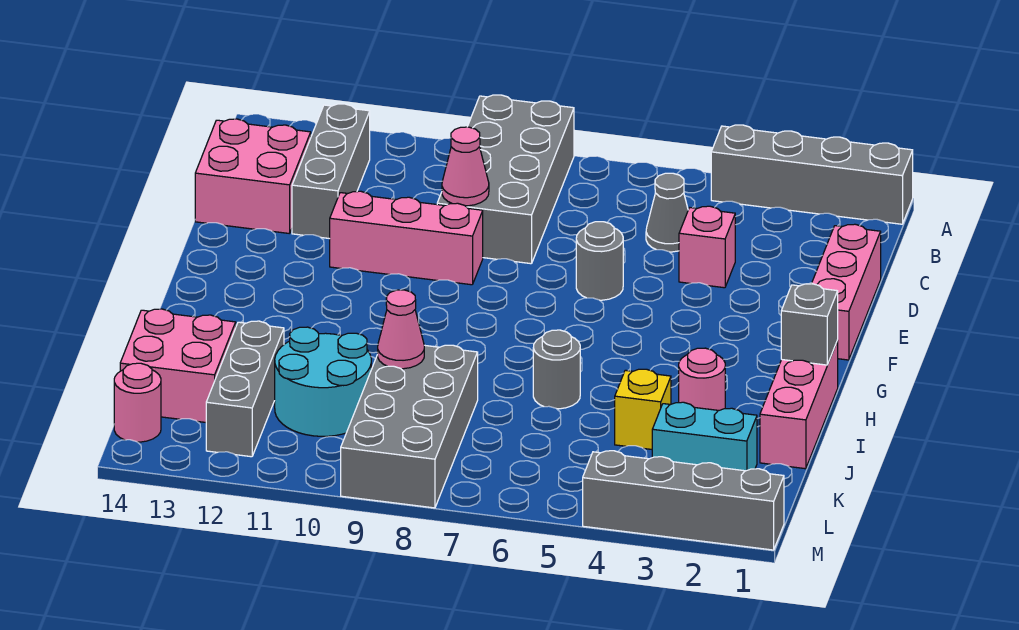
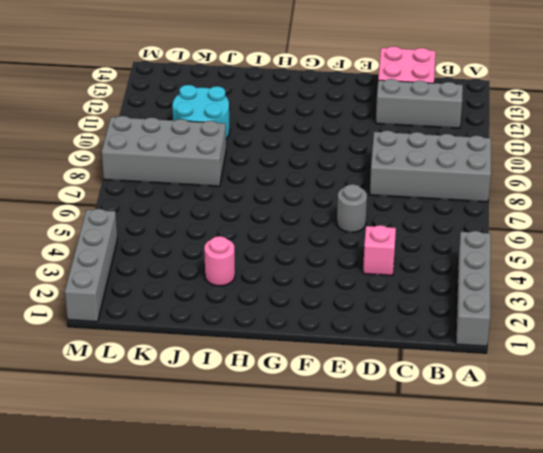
none -> grey 1x1 cone [646,173,688,252]
none -> pink 1x3 brick [812,224,881,360]
none -> pink 1x3 brick [330,191,483,285]

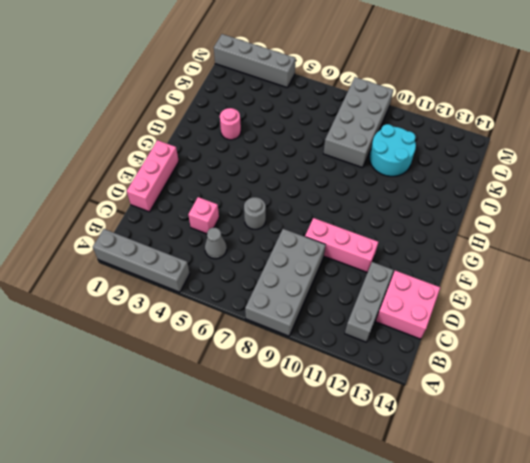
none -> pink 1x3 brick [760,341,838,469]
none -> grey 1x1 round brick [533,330,580,409]
none -> yellow 1x1 brick [615,369,671,449]

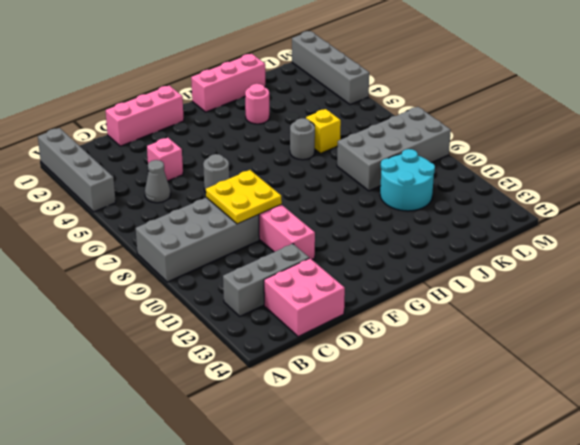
yellow 2x2 plate [206,170,282,224] -> pink 1x1 cone [442,127,489,206]
yellow 1x1 brick [306,109,341,153] -> yellow 1x1 brick moved to [615,369,671,449]
none -> grey 1x3 brick [206,321,284,457]
none -> pink 2x2 brick [120,309,236,422]
none -> cyan 1x2 brick [652,402,757,471]

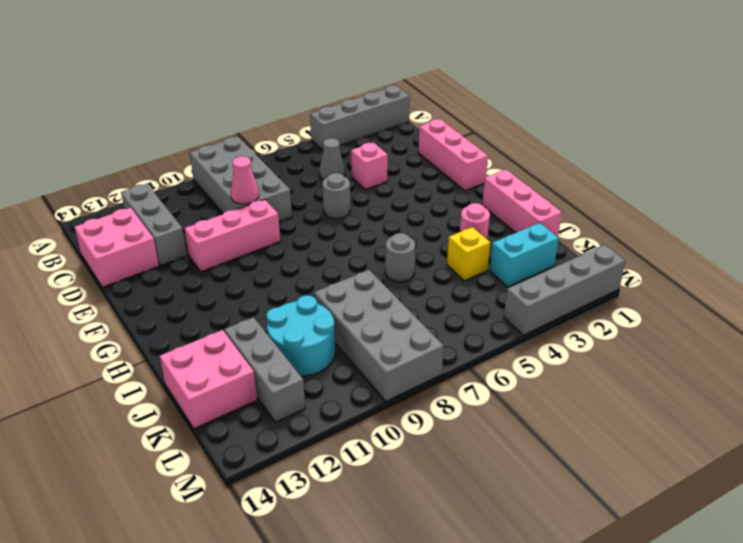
none -> pink 1x1 round brick [114,363,161,442]
none -> grey 1x1 brick [781,284,838,365]
none -> pink 1x1 cone [378,290,424,369]

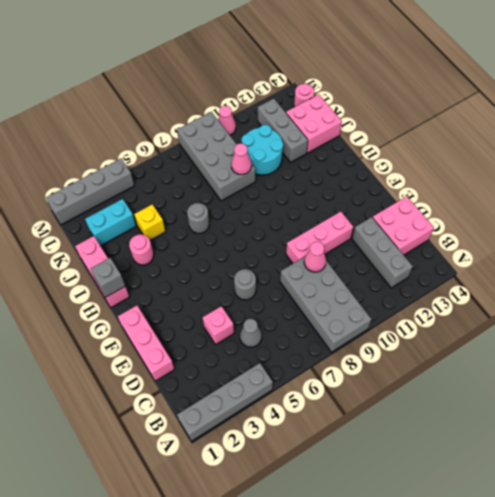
pink 1x1 cone [218,106,236,135] -> none

